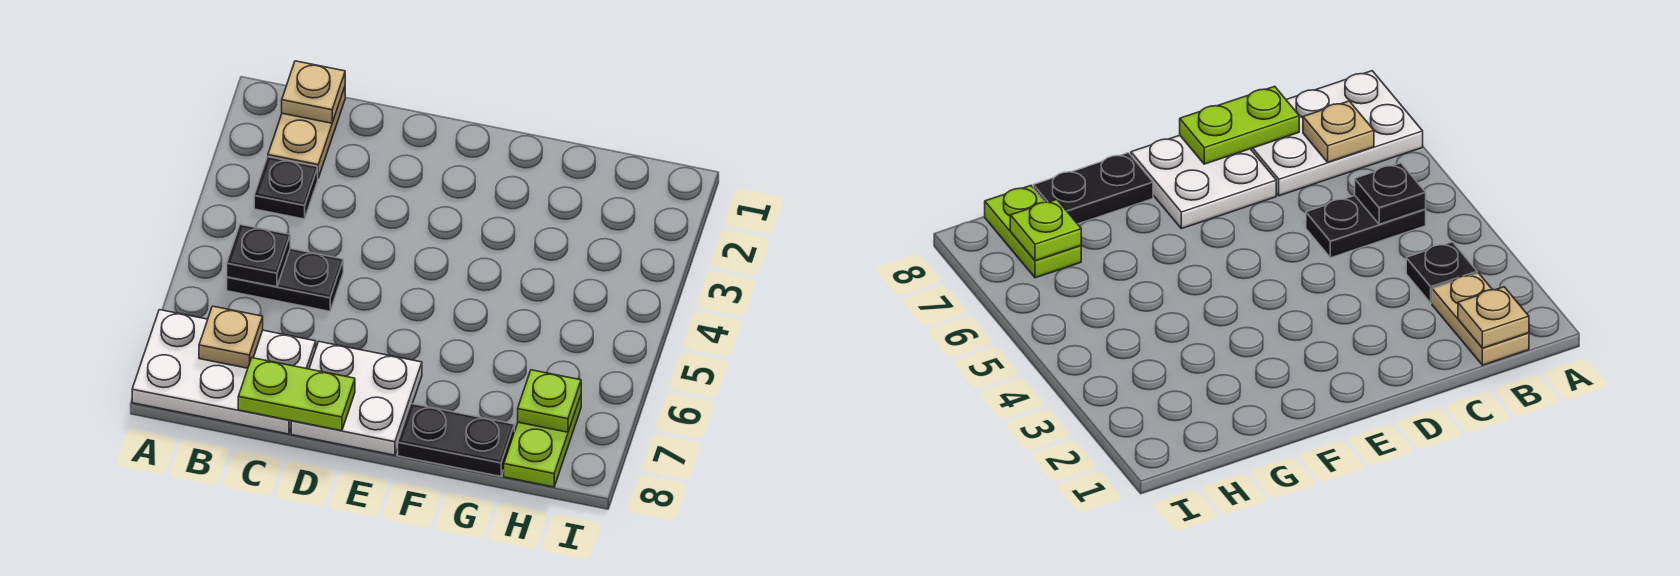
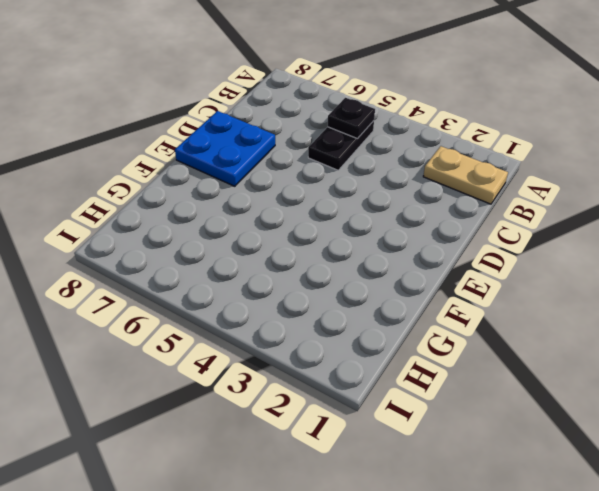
blue 2x2 plate [175,111,275,186] -> white 2x2 plate [291,342,422,455]
none -> white 2x3 plate [132,310,316,434]
none -> black 1x1 plate [254,157,318,219]
none -> black 1x2 plate [398,404,514,476]

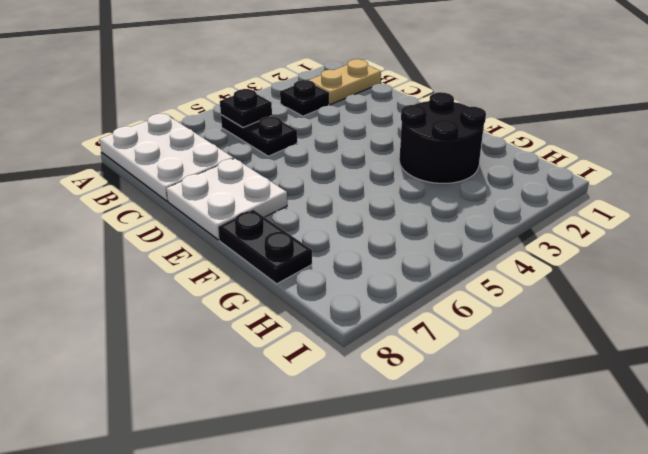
black 2x2 round brick [399,92,486,183] -> none
none -> lime 1x2 plate [504,396,581,487]
none -> tan 1x1 plate [282,61,345,123]
none -> tan 1x1 plate [199,306,263,368]

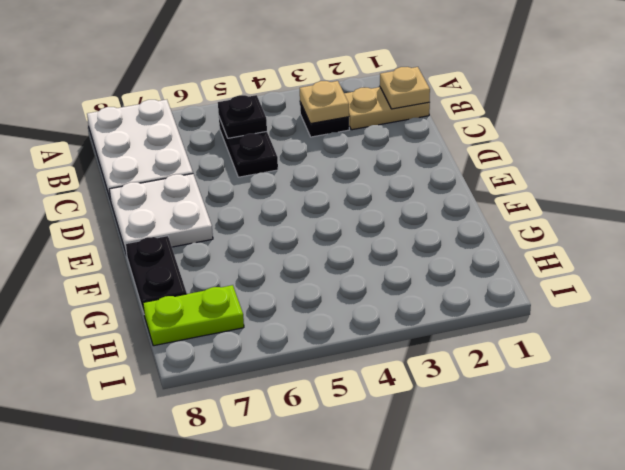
tan 1x1 plate [300,81,349,124] -> tan 1x1 plate moved to [199,306,263,368]
none -> lime 1x2 plate [238,358,355,431]
none -> lime 1x1 plate [518,370,581,432]

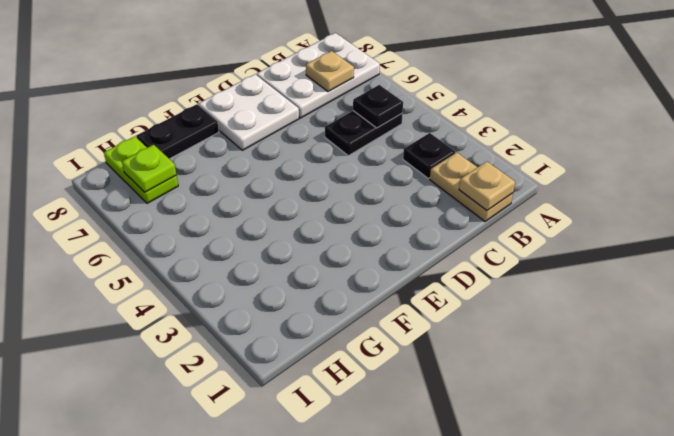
none -> lime 1x2 plate [238,358,355,431]

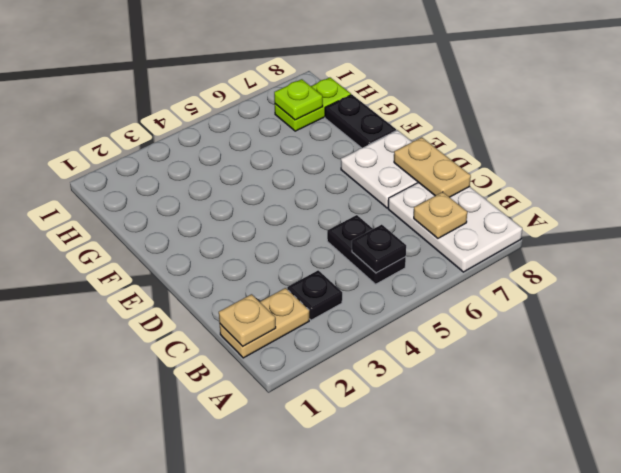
tan 1x2 plate [394,137,471,197] -> lime 1x2 plate [238,358,355,431]

